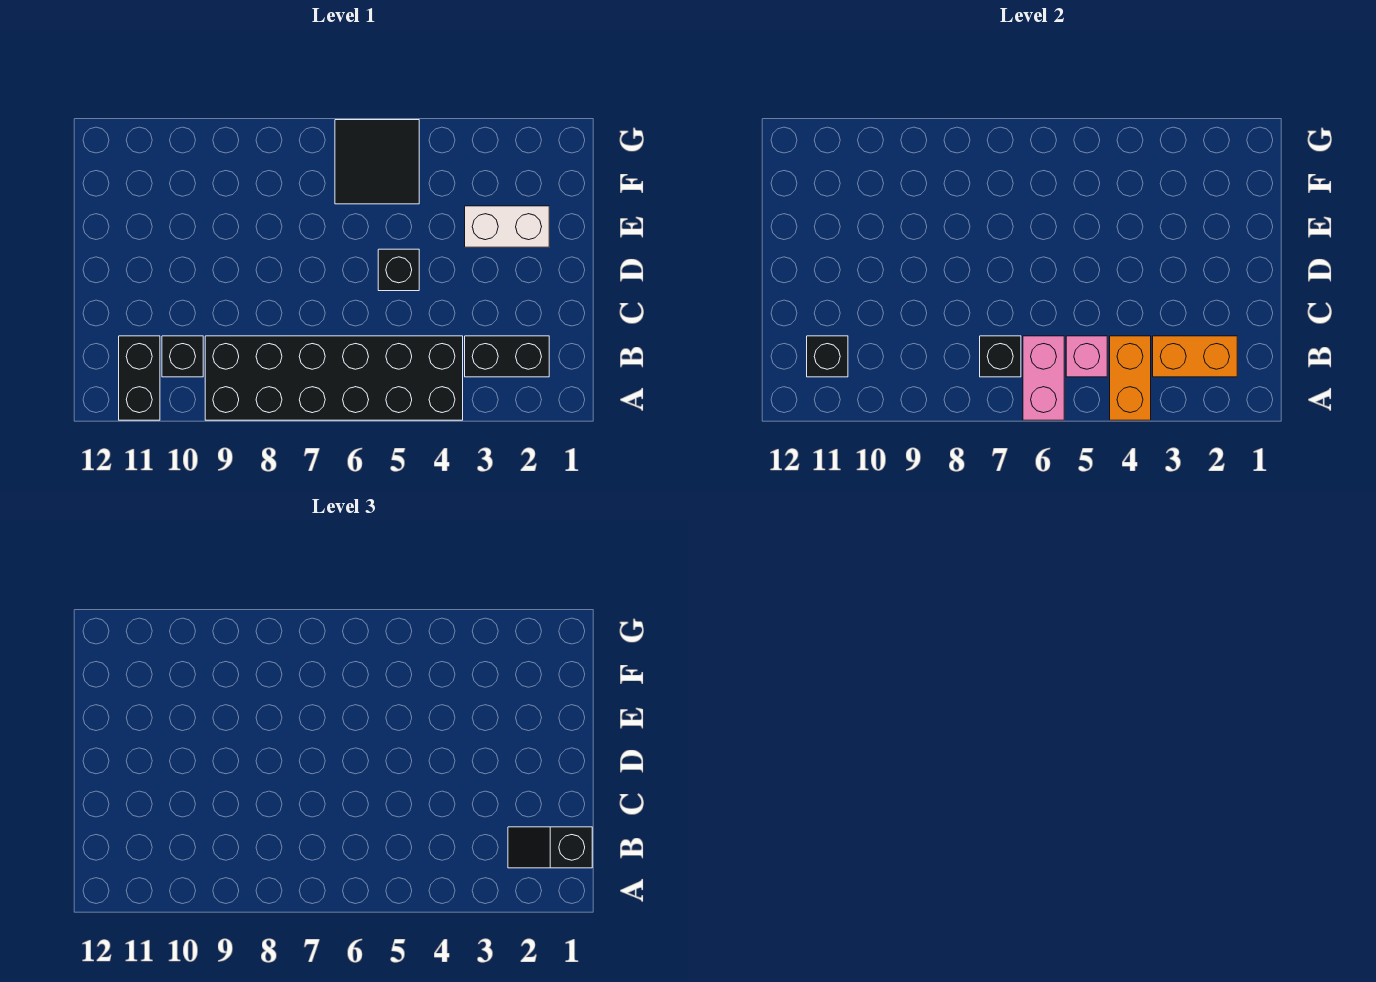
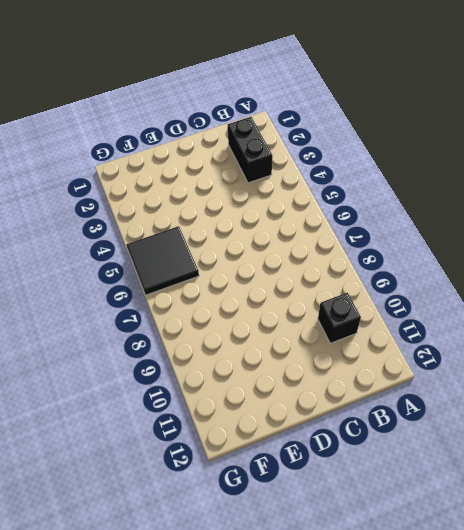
none -> black 2x6 brick [205,336,463,420]
none -> black 1x2 brick [119,336,160,420]
none -> black 1x1 brick [378,249,419,291]

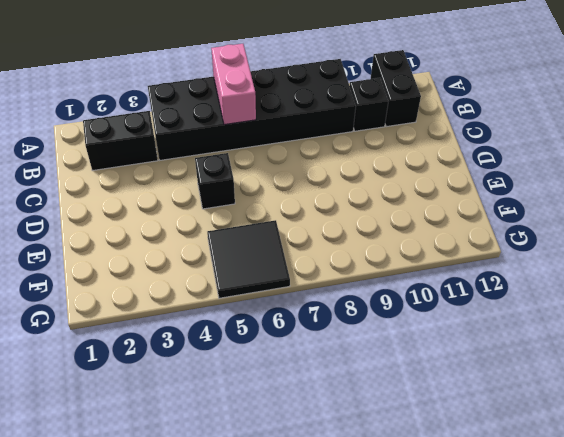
none -> white 1x2 brick [465,206,549,247]
none -> orange 1x2 brick [1110,336,1151,420]
none -> orange 1x2 brick [1153,336,1237,377]

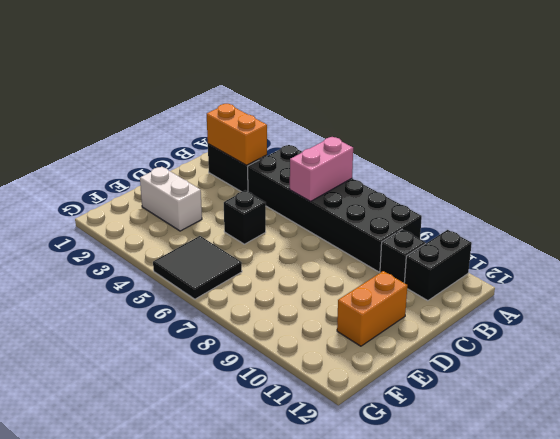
orange 1x2 brick [337,271,407,346] -> orange 1x2 brick moved to [1110,336,1151,420]
none -> pink 1x1 brick [1066,336,1107,377]
none -> black 1x1 brick [980,336,1021,377]
none -> black 1x1 brick [807,336,848,377]

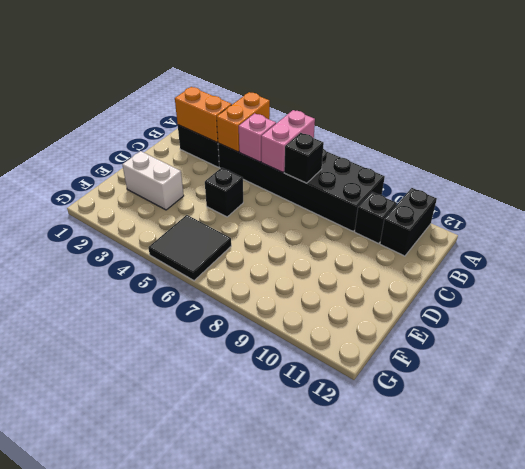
none -> black 1x1 brick [807,336,848,377]
none -> black 1x2 slope [508,827,592,868]

